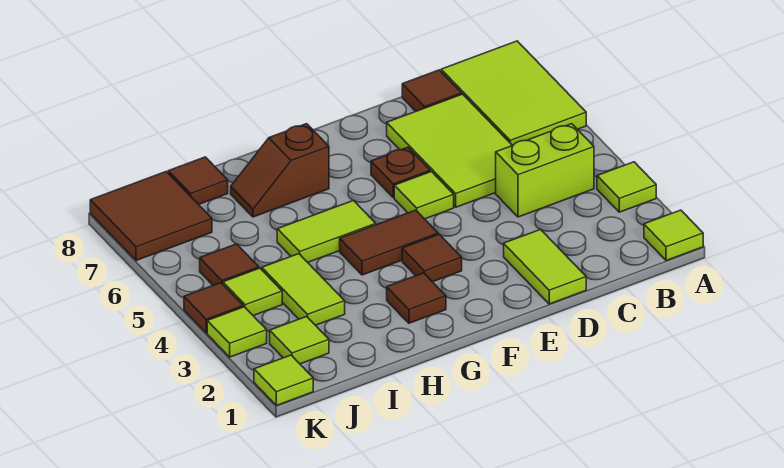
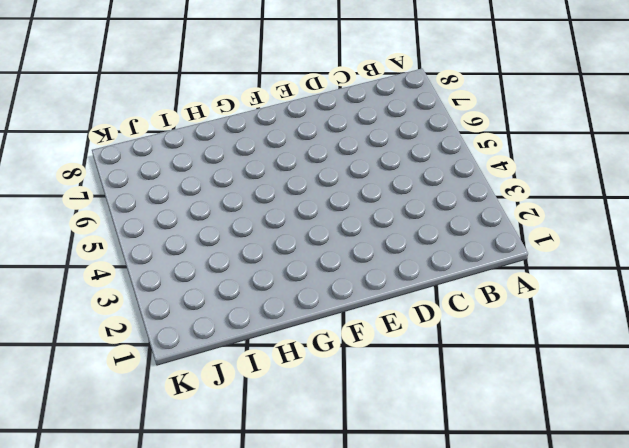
none -> lime 1x1 tile [644,210,703,261]
none -> lime 1x1 tile [597,162,656,212]
none -> lime 2x3 tile [441,41,586,146]

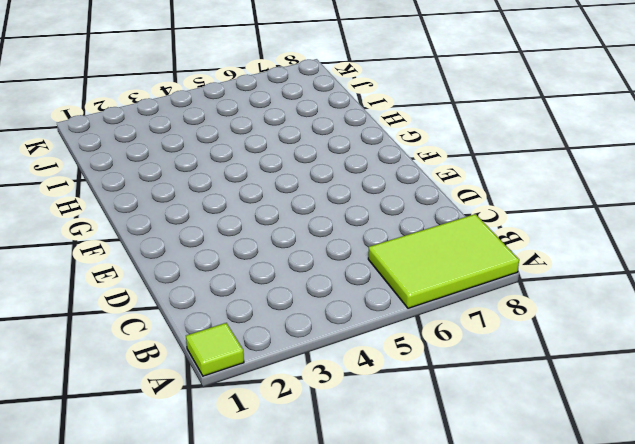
none -> lime 1x1 tile [597,162,656,212]
none -> lime 1x2 brick [496,124,594,217]
none -> lime 2x3 tile [387,94,512,207]

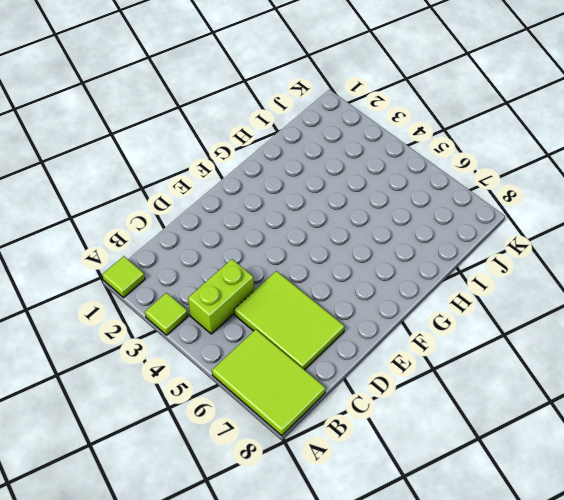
none -> brown 1x1 tile [402,70,462,111]
none -> lime 1x2 tile [504,230,586,304]
none -> lime 1x1 tile [394,172,454,219]

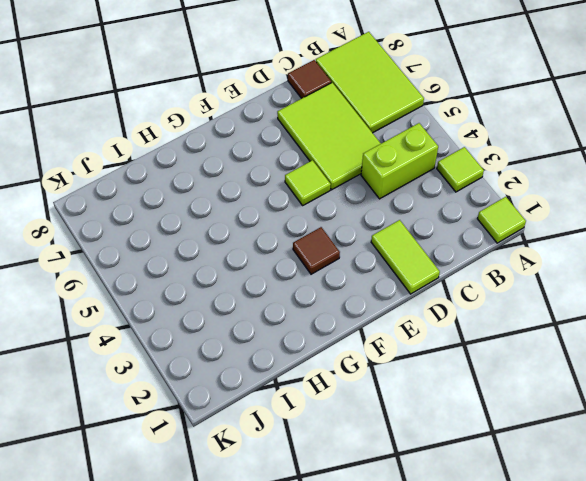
none -> brown 1x1 plate [371,147,430,198]
none -> brown 1x2 tile [340,210,438,275]
none -> brown 1x1 tile [387,273,446,323]

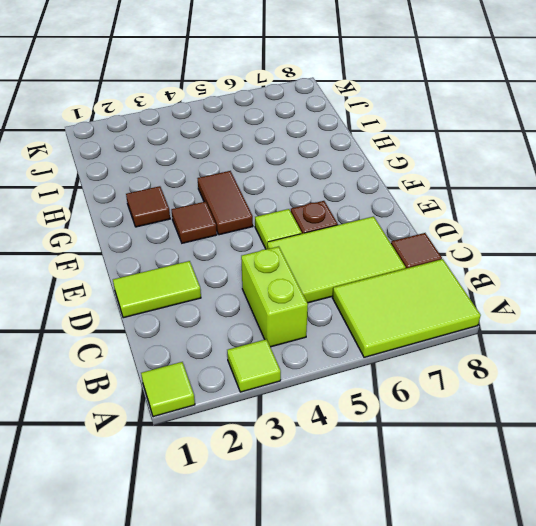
none -> lime 1x2 tile [277,201,376,262]
none -> brown 1x2 slope [231,124,329,217]
none -> lime 1x2 tile [262,254,345,325]

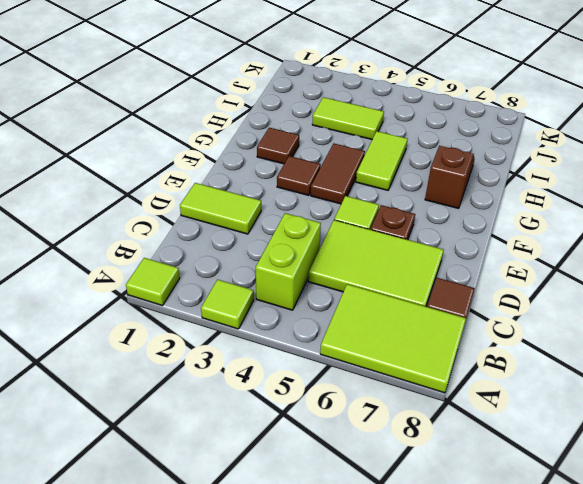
none -> brown 1x1 tile [168,157,228,204]
none -> lime 1x1 tile [270,316,329,364]
none -> lime 1x1 tile [223,268,282,316]

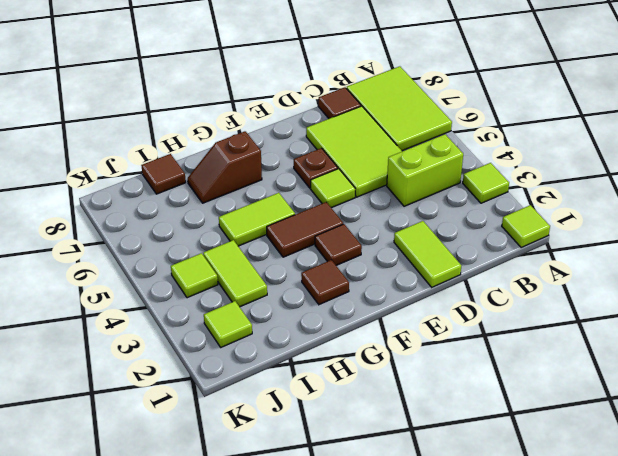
none -> brown 1x1 tile [200,244,259,285]
none -> brown 2x2 tile [90,171,212,261]
none -> lime 1x1 tile [254,355,313,405]

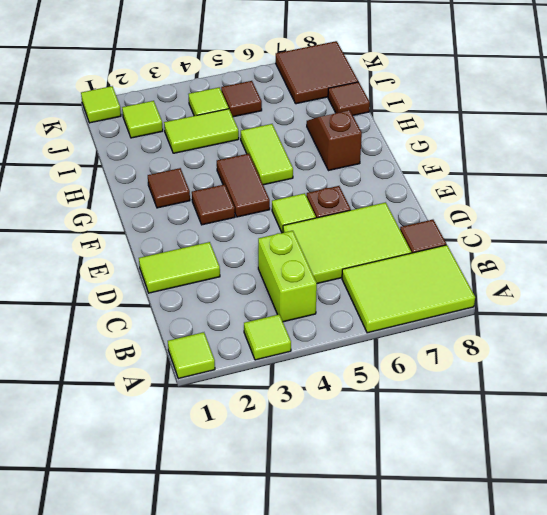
none -> lime 1x1 tile [207,307,267,357]
none -> brown 1x1 tile [184,283,243,333]

